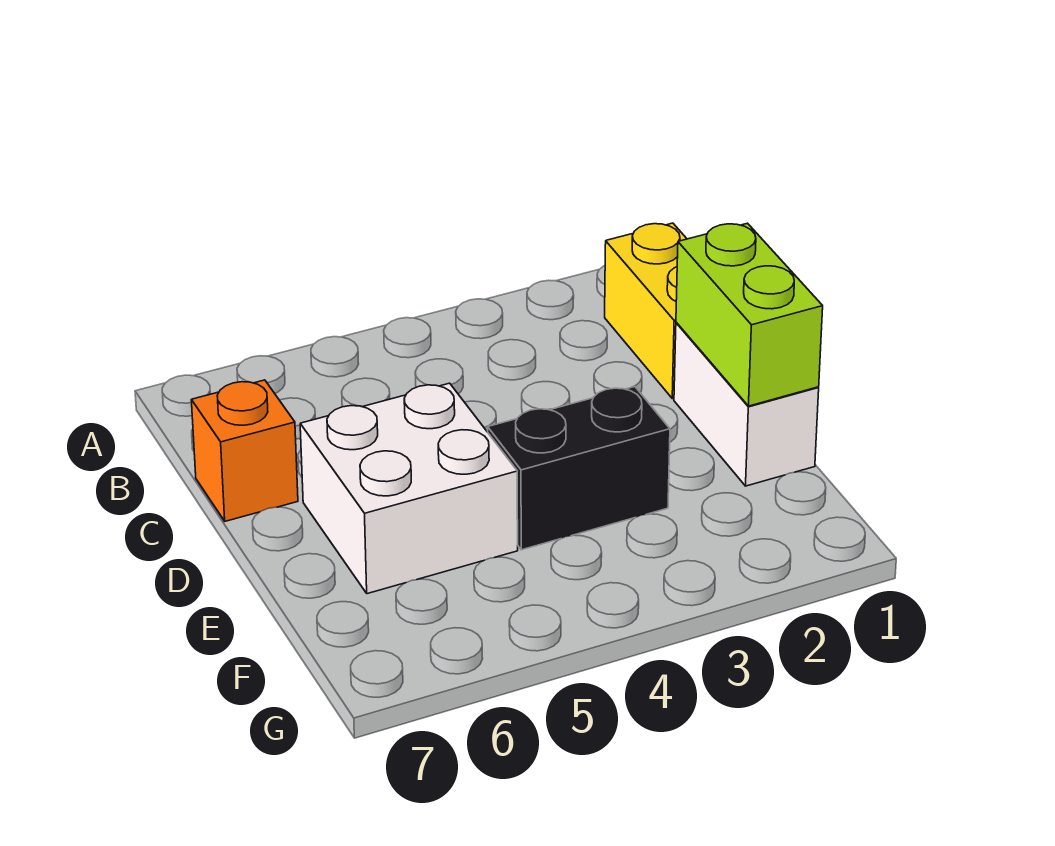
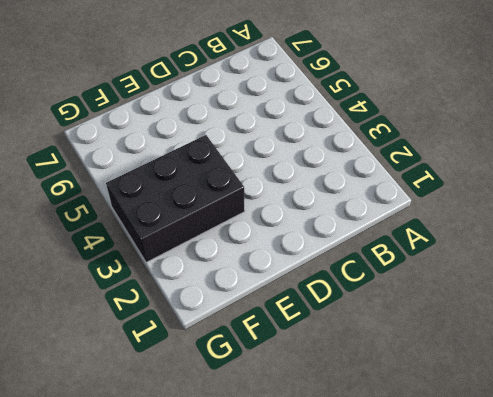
black 2x3 brick [106,135,245,262] -> black 1x2 brick [488,387,670,550]
none -> yellow 1x2 brick [605,223,687,399]
none -> orange 1x1 brick [191,380,298,521]

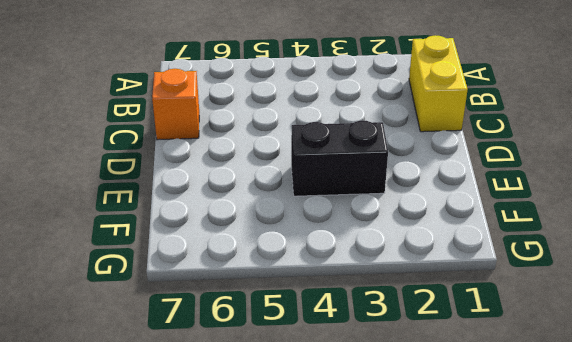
none -> white 1x2 brick [674,322,819,486]
none -> white 2x2 brick [300,383,518,594]

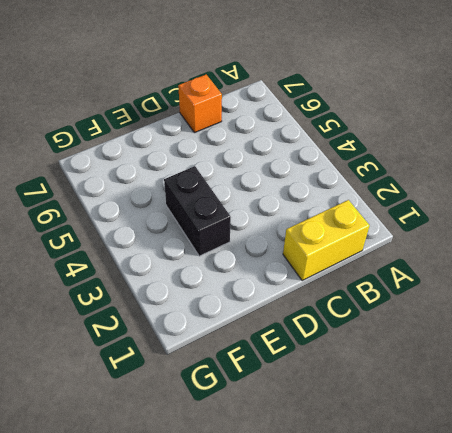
none -> white 1x2 brick [674,322,819,486]
none -> white 2x2 brick [300,383,518,594]

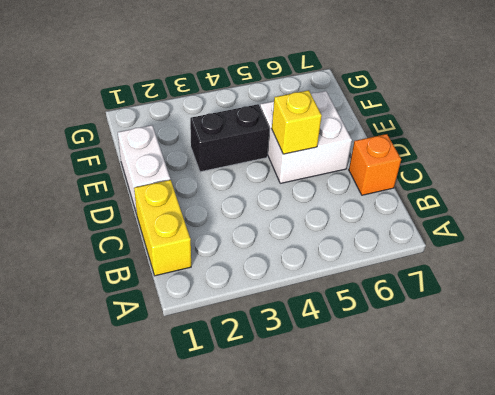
yellow 1x1 brick [272,90,322,154] -> none
none -> lime 1x2 brick [676,223,823,406]

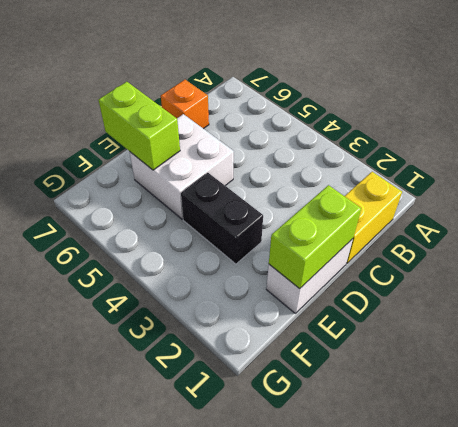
lime 1x2 brick [99,82,180,170] -> none

